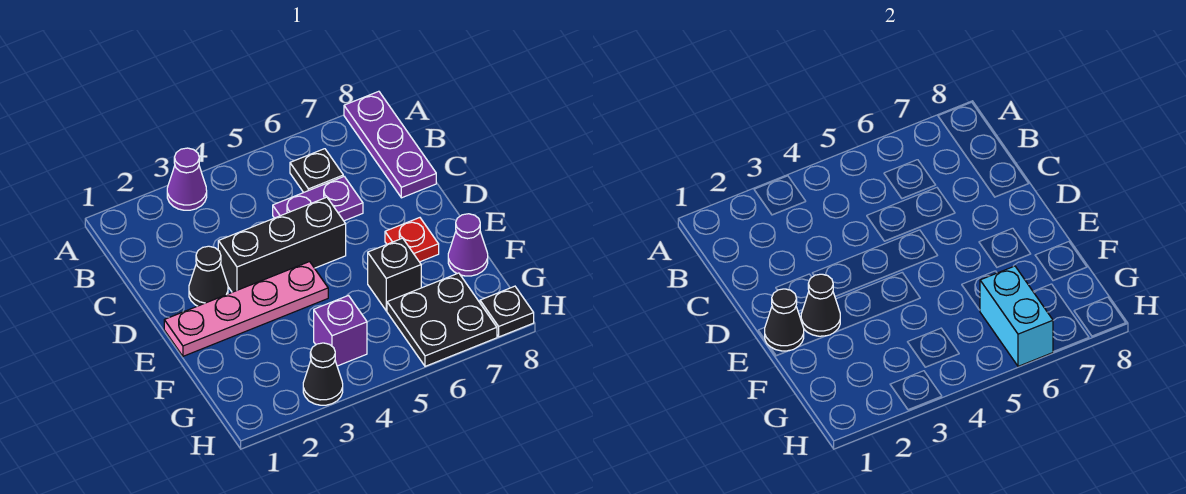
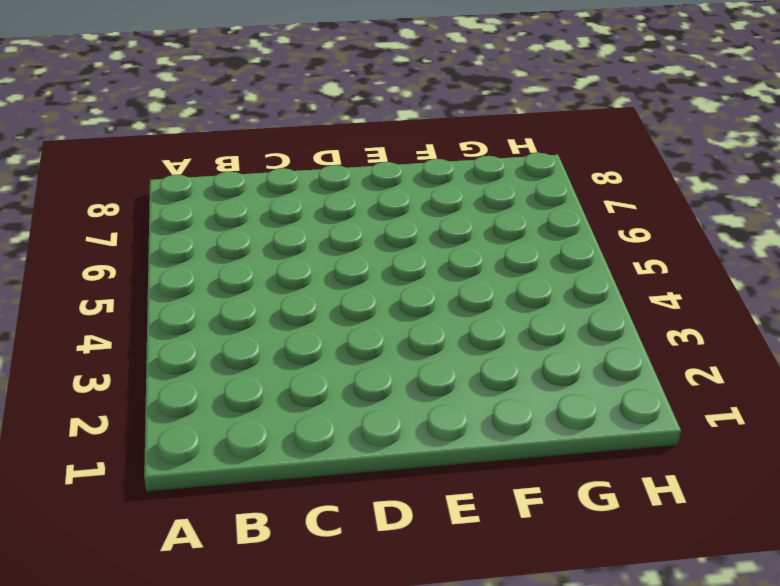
none -> purple 1x1 cone [167,148,207,210]
none -> purple 1x3 plate [344,91,436,198]
none -> black 1x1 plate [290,149,343,192]

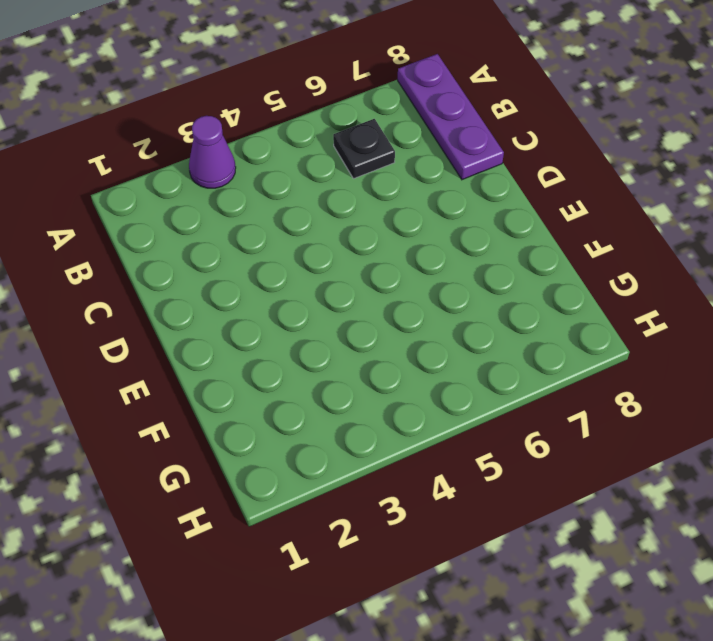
none -> purple 1x2 plate [273,177,363,221]
none -> black 1x1 cone [189,246,228,306]
none -> black 1x3 brick [218,197,346,292]

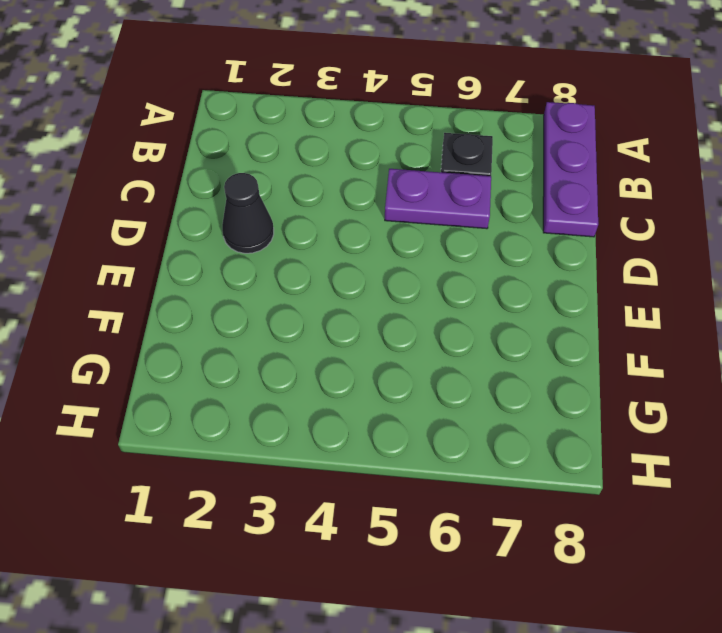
none -> purple 1x1 cone [167,148,207,210]
none -> black 1x3 brick [218,197,346,292]
none -> pink 1x4 plate [164,262,328,356]

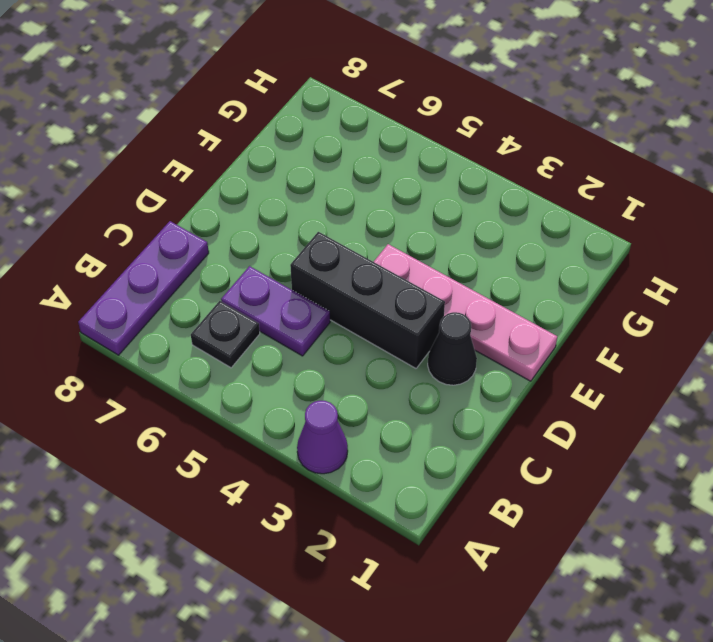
none -> red 1x1 plate [385,218,439,262]
none -> black 1x1 brick [368,238,421,311]
none -> purple 1x1 cone [448,214,488,276]

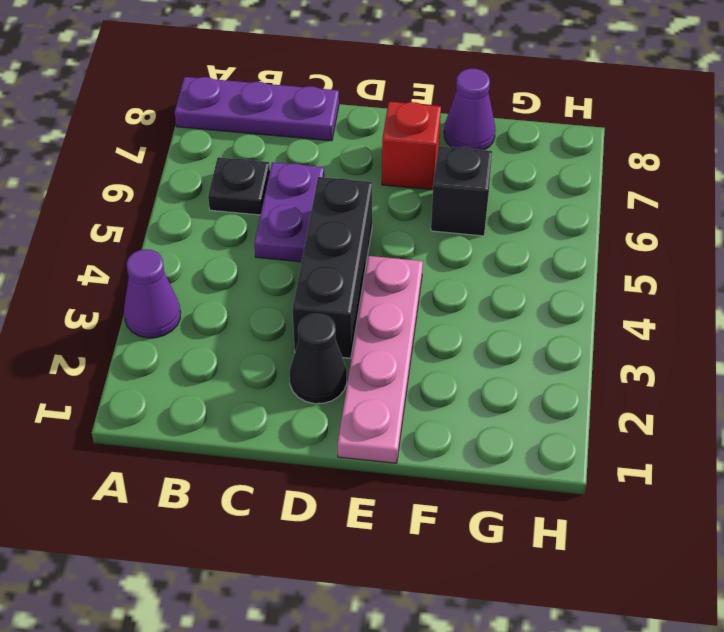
red 1x1 brick [382,102,441,190] -> red 1x1 plate [385,218,439,262]
none -> purple 1x1 brick [314,296,367,366]
none -> black 2x2 plate [387,273,497,366]
none -> black 1x1 cone [303,343,343,405]

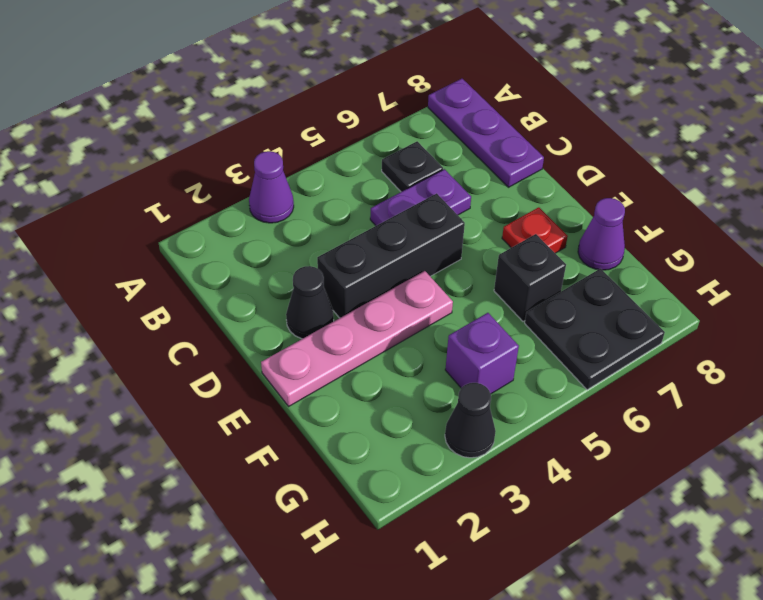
none -> black 1x1 plate [480,286,534,337]
none -> black 1x1 cone [765,289,804,351]
none -> black 1x1 cone [801,274,840,336]

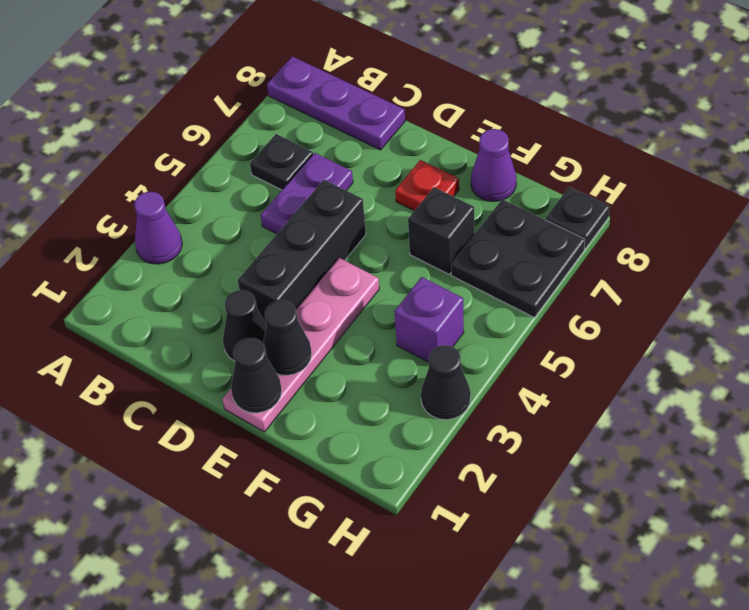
none -> cyan 1x2 brick [980,266,1053,366]

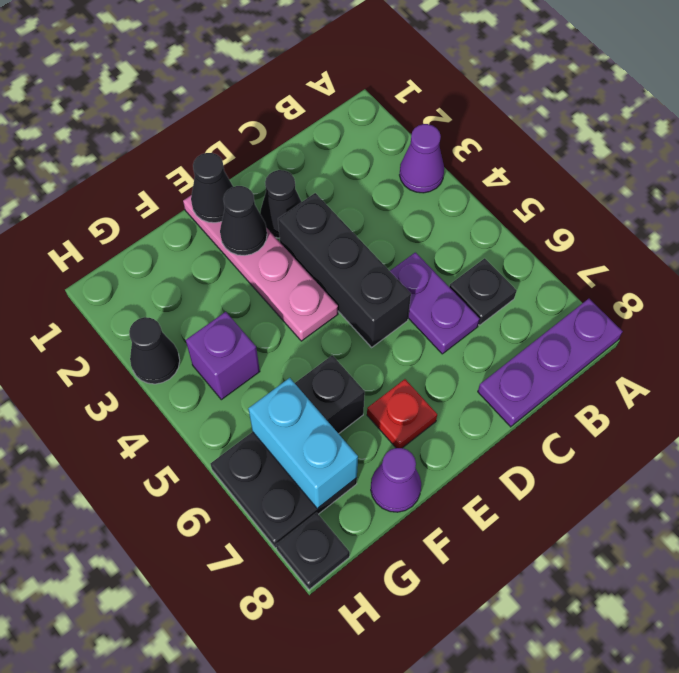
cyan 1x2 brick [248,378,358,509] -> cyan 1x2 brick turned to [980,266,1053,366]

